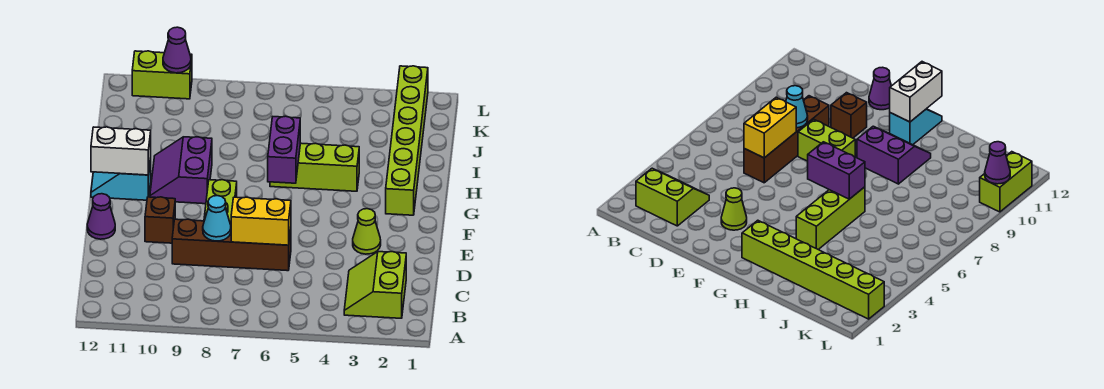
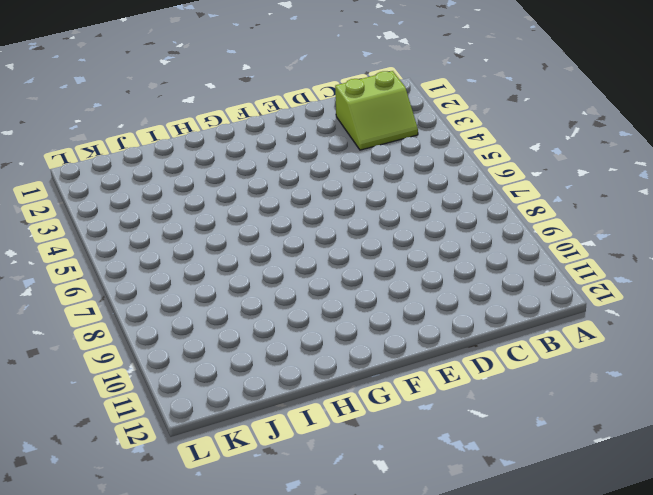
none -> brown 1x4 brick [172,219,291,271]
none -> lime 1x1 cone [353,209,381,254]
none -> lime 1x2 brick [204,180,237,222]

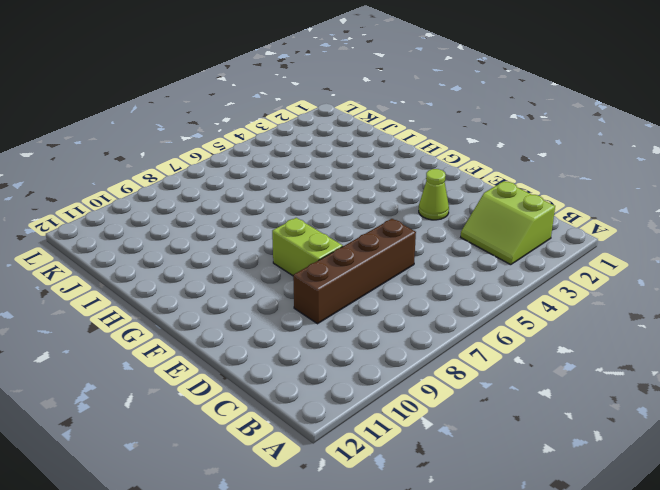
none -> brown 1x1 brick [145,197,175,243]
none -> purple 1x1 cone [87,194,115,239]
none -> lime 1x6 brick [386,66,428,215]

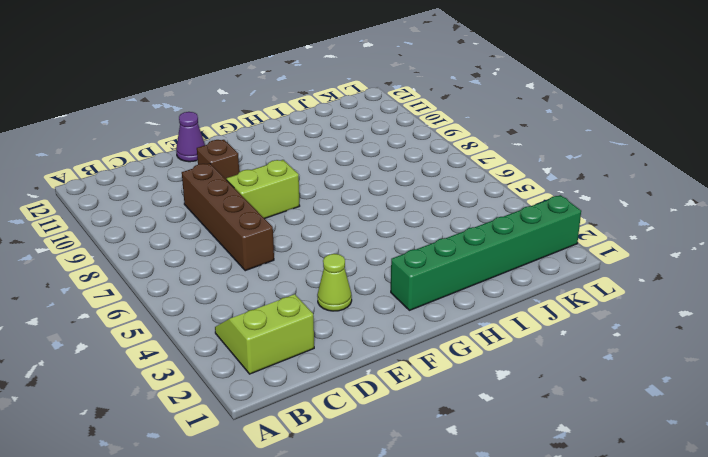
green 1x6 brick [391,195,581,310] -> lime 1x6 brick [386,66,428,215]
none -> purple 2x2 slope [150,137,212,204]
none -> cyan 1x2 slope [91,158,151,200]
none -> lime 1x3 brick [270,143,359,191]

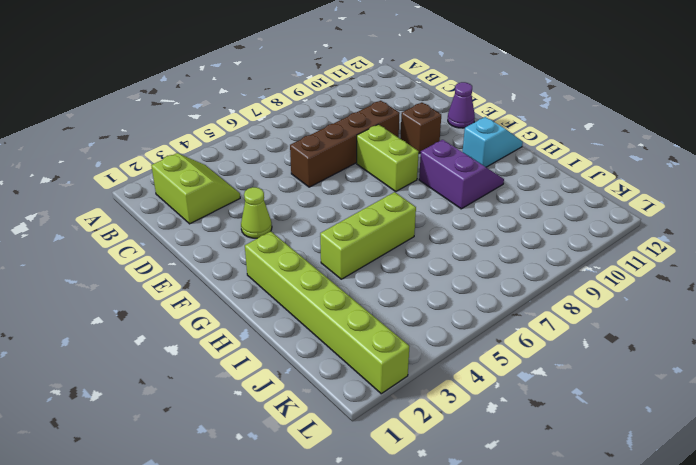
none -> lime 1x2 brick [132,51,192,99]
none -> yellow 1x2 brick [231,197,291,245]
none -> cyan 1x1 cone [203,196,231,241]

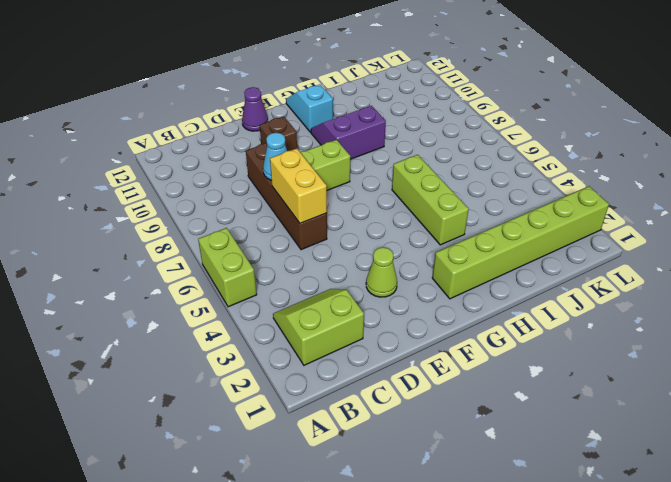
lime 1x2 brick [198,228,257,307] -> lime 1x2 brick moved to [132,51,192,99]
none -> purple 1x2 brick [268,116,300,183]
none -> white 1x2 brick [91,127,151,175]
none -> purple 1x1 cone [163,27,191,73]

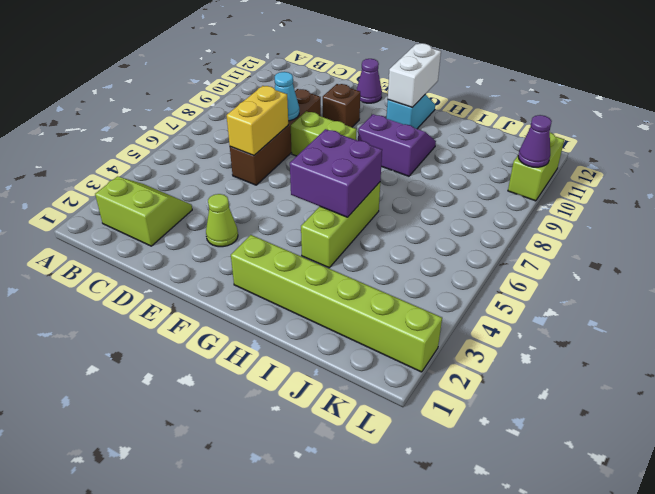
purple 2x2 brick [290,129,382,217] -> purple 1x2 brick [268,116,300,183]

